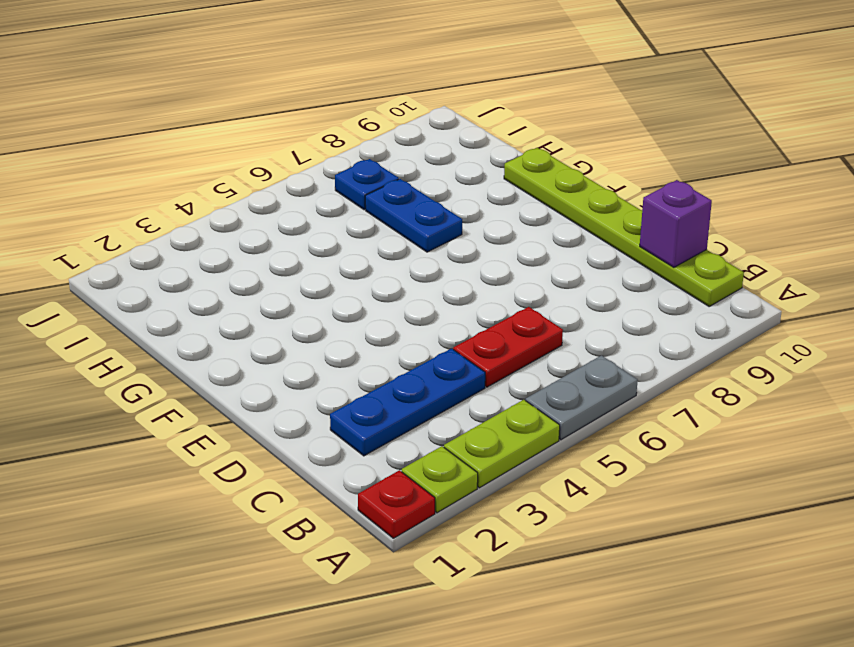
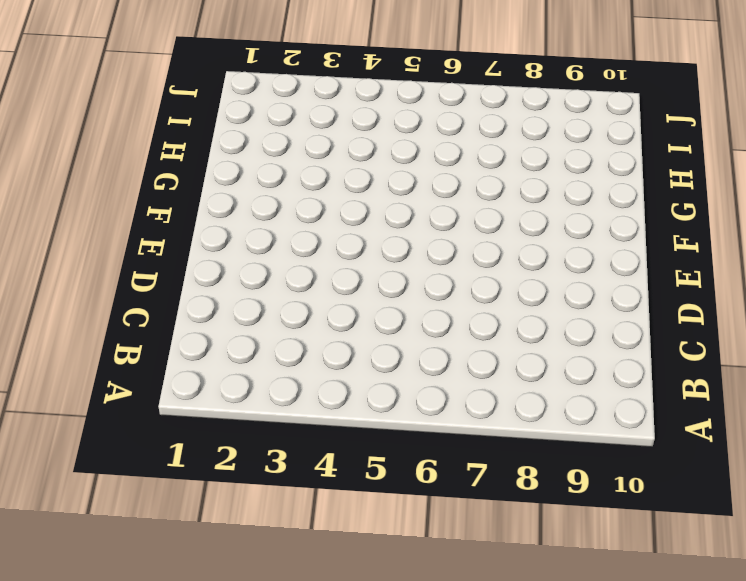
none -> red 1x1 plate [358,470,435,538]
none -> lime 1x1 plate [402,446,478,513]

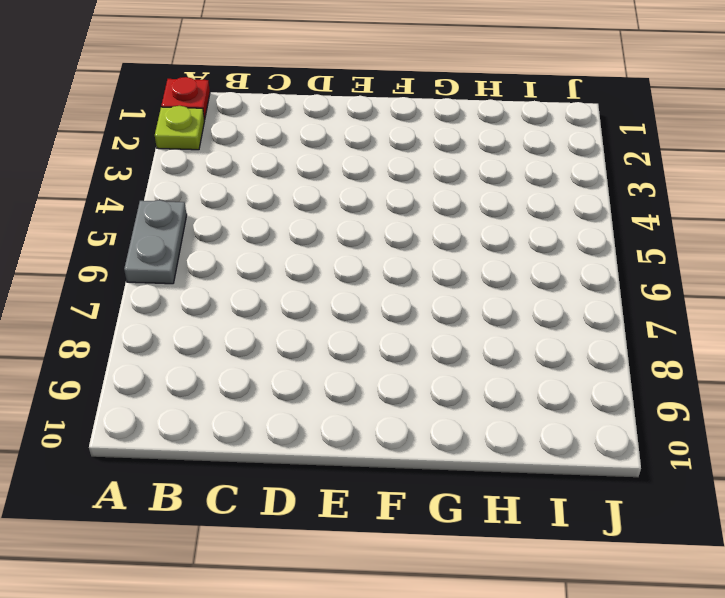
none -> lime 1x2 plate [444,400,560,488]
none -> lime 1x6 plate [504,148,744,306]

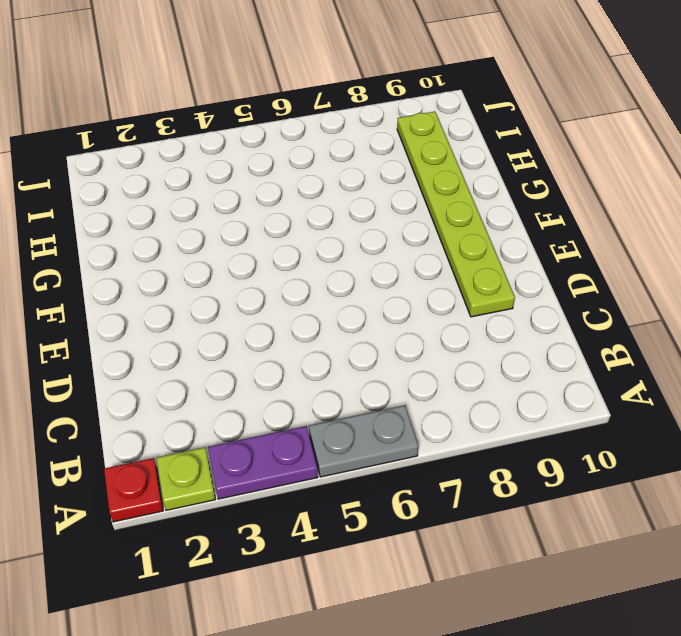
purple 1x2 plate [208,426,318,499] -> lime 1x2 plate [444,400,560,488]
lime 1x6 plate [397,112,515,317] -> lime 1x6 plate moved to [504,148,744,306]
none -> blue 1x3 plate [330,349,485,456]
none -> red 1x2 plate [453,307,563,387]

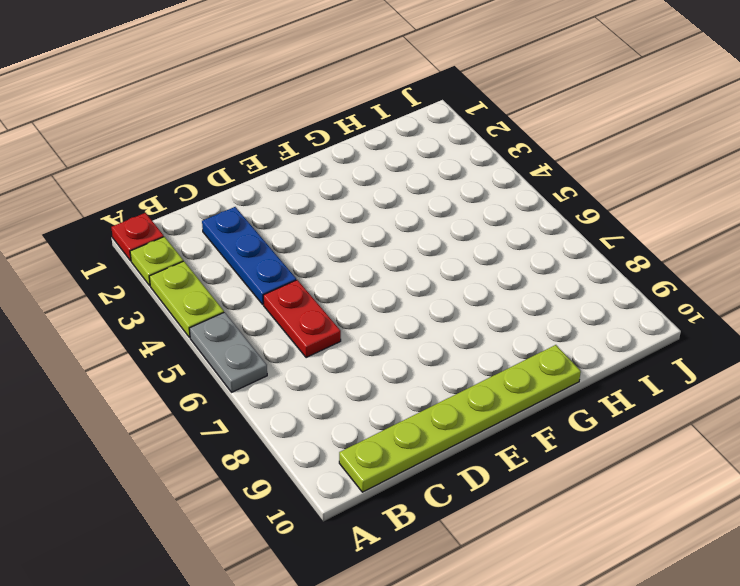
none -> blue 1x2 plate [365,179,462,252]
none -> blue 1x1 plate [335,159,399,210]

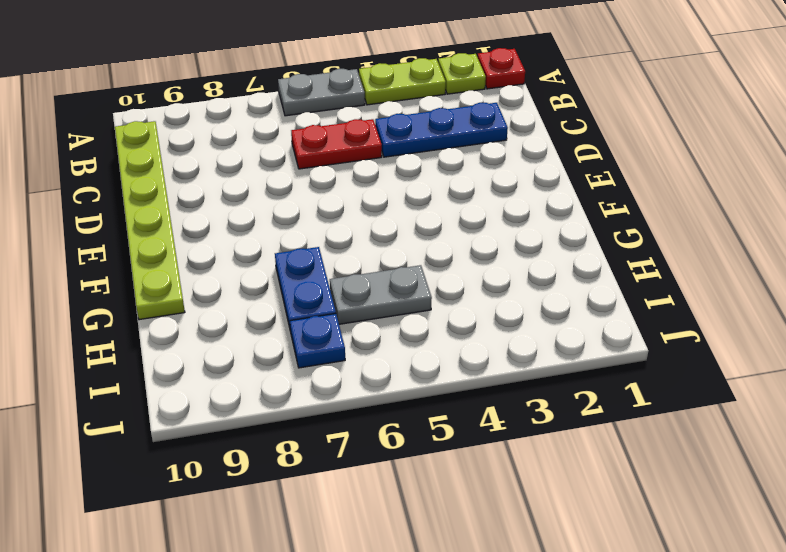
grey 1x2 plate [330,265,432,324] -> none
none -> purple 1x1 brick [640,180,712,267]

